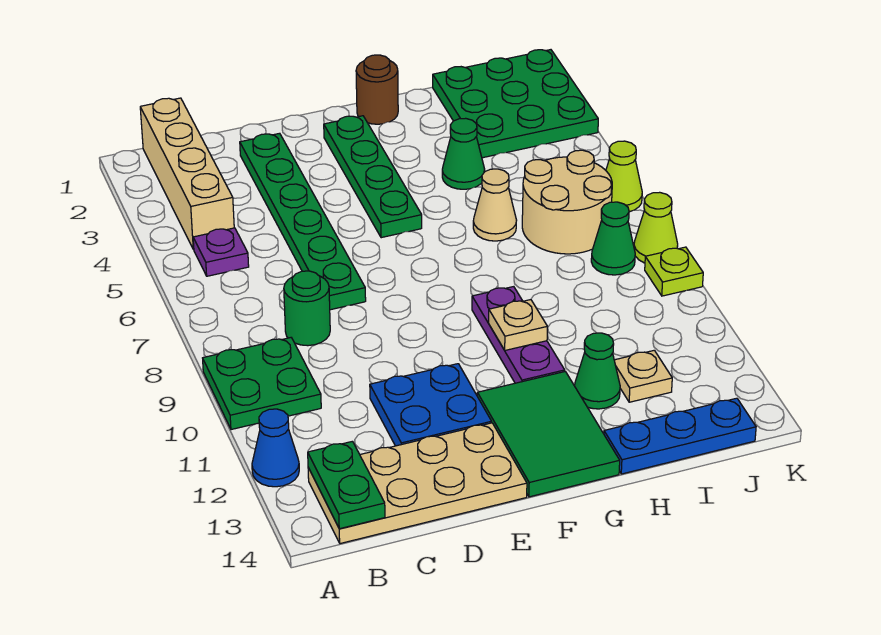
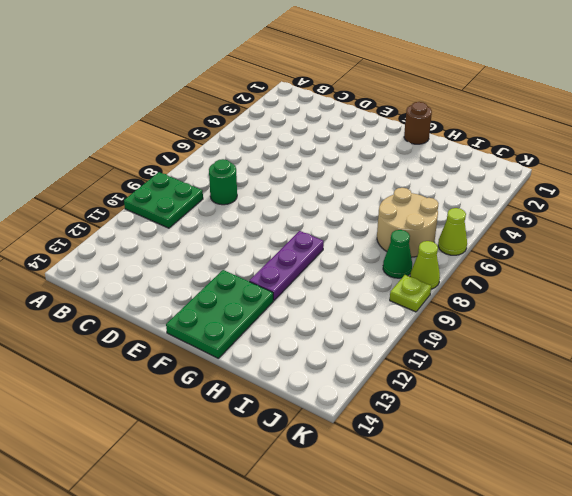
green 2x3 plate [166,270,274,359] -> green 2x3 tile [477,372,620,497]
none -> blue 1x1 cone [252,409,299,487]
none -> tan 1x4 brick [140,98,234,250]
none -> purple 1x1 plate [193,228,249,276]

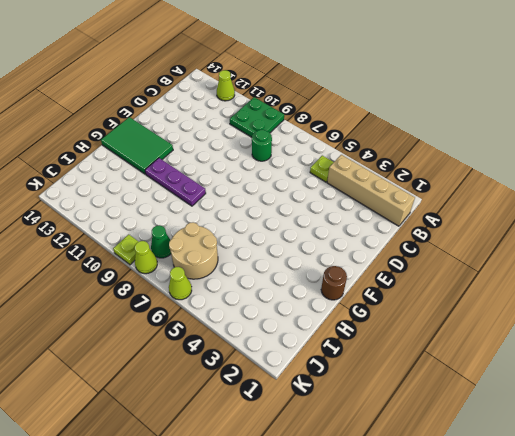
lime 1x1 cone [217,70,235,101] -> blue 1x1 cone [252,409,299,487]
lime 1x1 plate [310,156,334,182] -> purple 1x1 plate [193,228,249,276]
none -> tan 2x4 plate [308,423,527,544]
none -> green 1x6 plate [240,133,366,310]
none -> blue 2x2 plate [370,364,492,446]

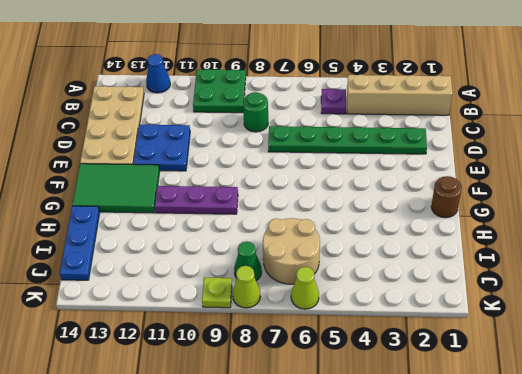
none -> green 1x4 plate [324,116,422,238]
none -> green 1x1 cone [442,118,485,189]
none -> tan 1x1 cone [473,169,517,241]

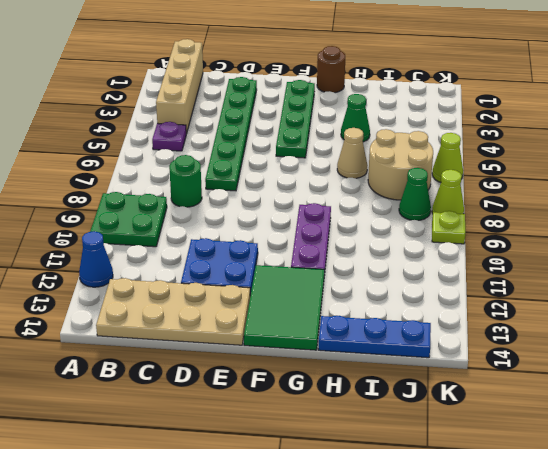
none -> green 1x1 cone [575,333,620,409]
none -> green 3x3 plate [433,50,598,158]
none -> tan 1x1 plate [614,350,672,402]

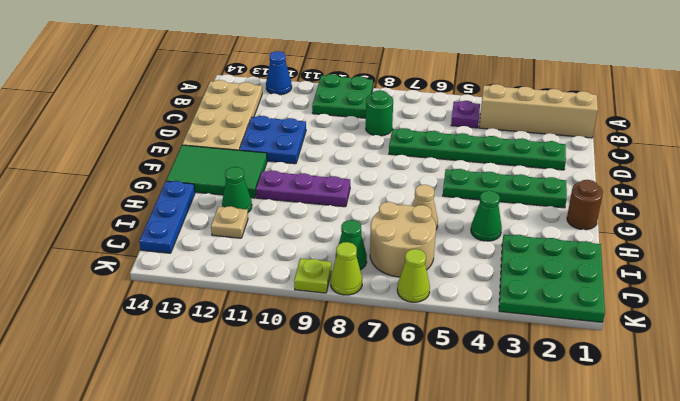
none -> green 1x2 plate [308,441,385,529]
none -> tan 1x1 plate [489,300,547,350]

